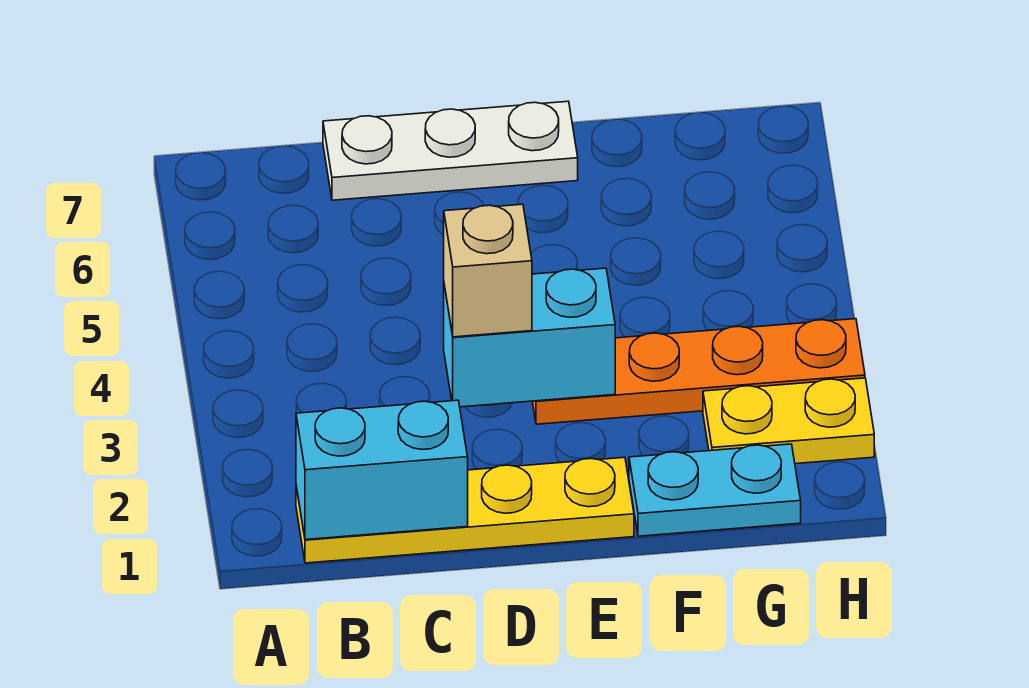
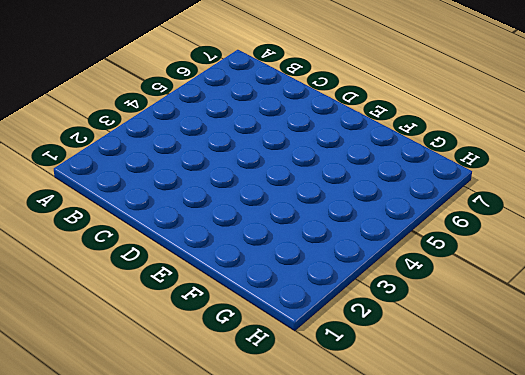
none -> yellow 1x4 plate [296,457,634,563]
none -> white 1x3 plate [323,101,578,200]

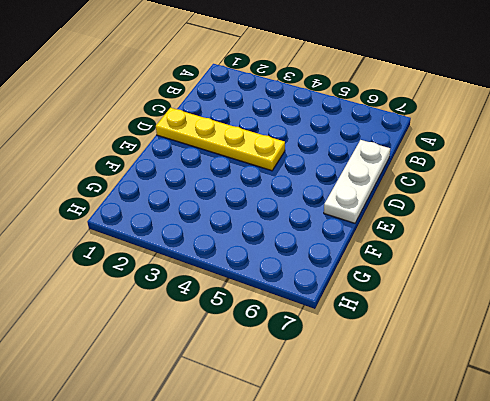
yellow 1x4 plate [156,108,285,171] -> yellow 1x4 plate turned to [296,457,634,563]
none -> orange 1x4 plate [532,319,865,424]
none -> cyan 1x2 plate [629,444,801,536]

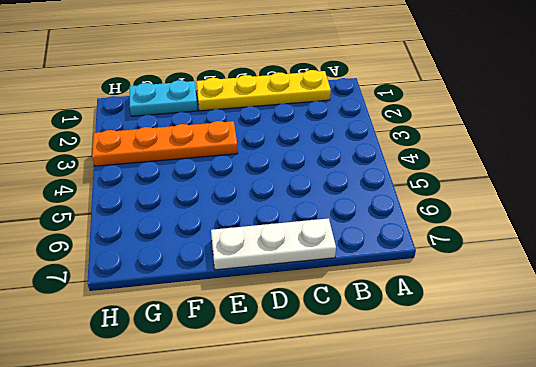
none -> yellow 1x2 plate [703,378,874,464]
none -> cyan 1x2 brick [296,400,468,540]

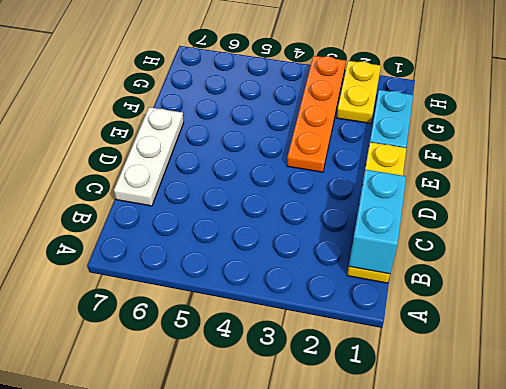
none -> cyan 1x2 brick [444,268,615,407]
none -> tan 1x1 brick [444,204,532,337]

